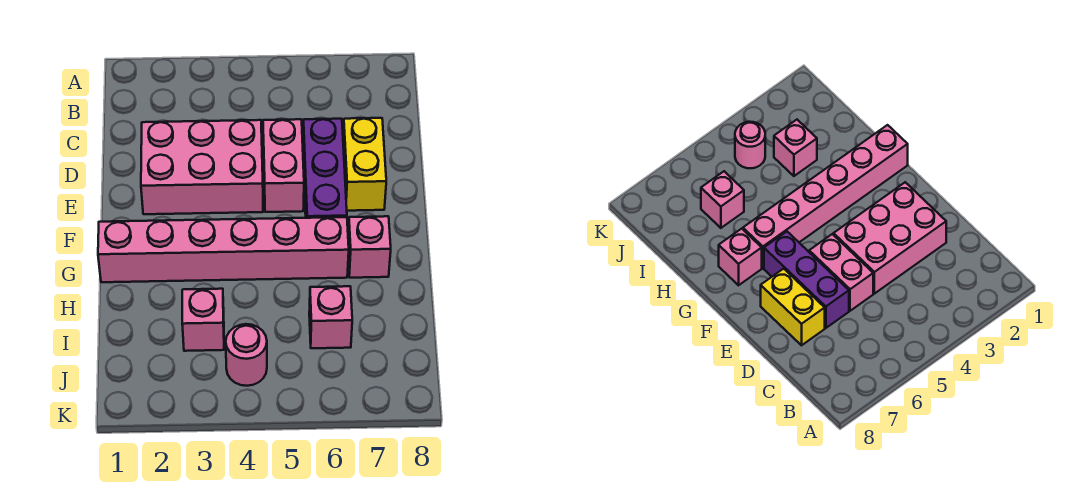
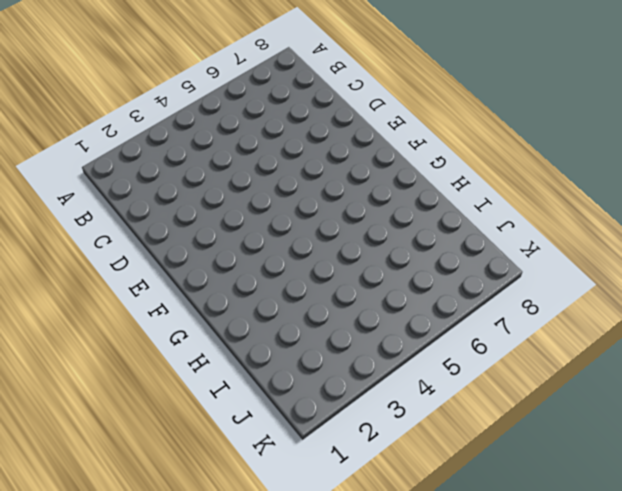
none -> pink 2x3 brick [141,120,263,214]
none -> pink 1x2 brick [263,119,304,212]

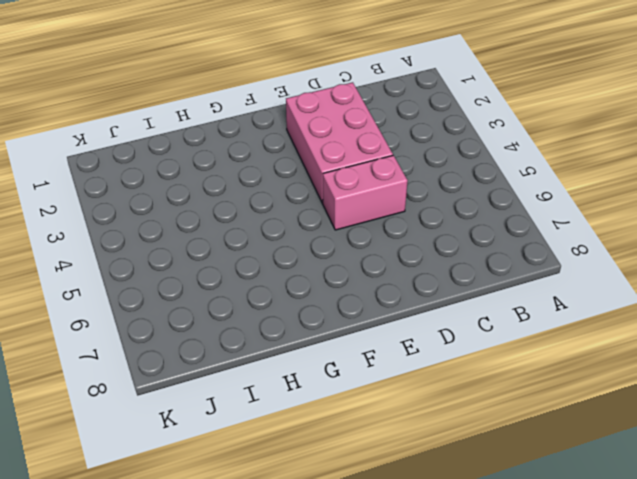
none -> purple 1x3 brick [303,119,347,218]
none -> yellow 1x2 brick [343,118,386,211]

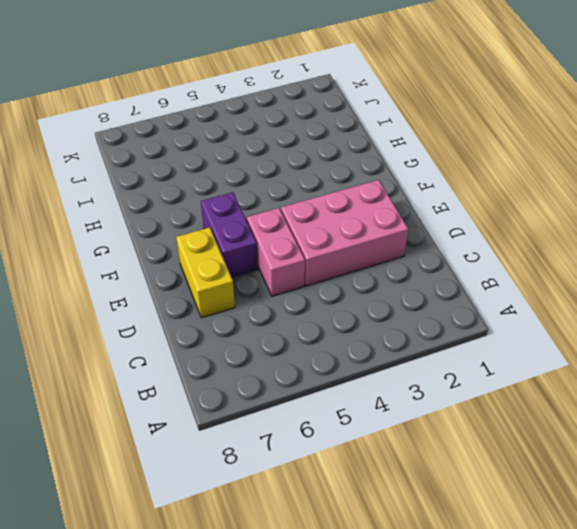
purple 1x2 brick [201,192,258,277] -> purple 1x3 brick [303,119,347,218]
none -> pink 1x6 brick [98,217,349,282]
none -> pink 1x1 brick [348,216,391,278]

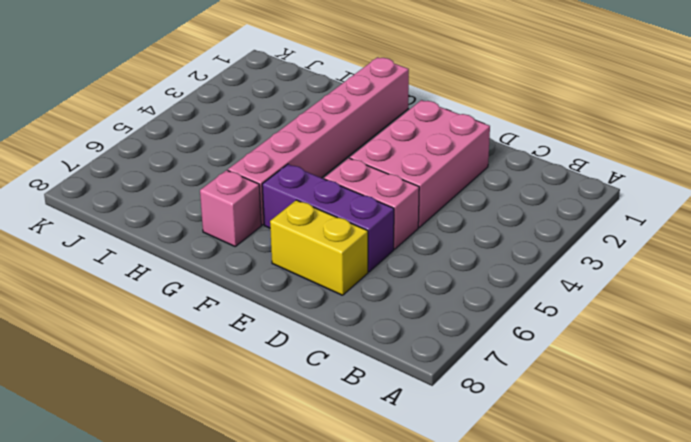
none -> pink 1x1 brick [182,289,224,351]
none -> pink 1x1 brick [309,286,352,348]

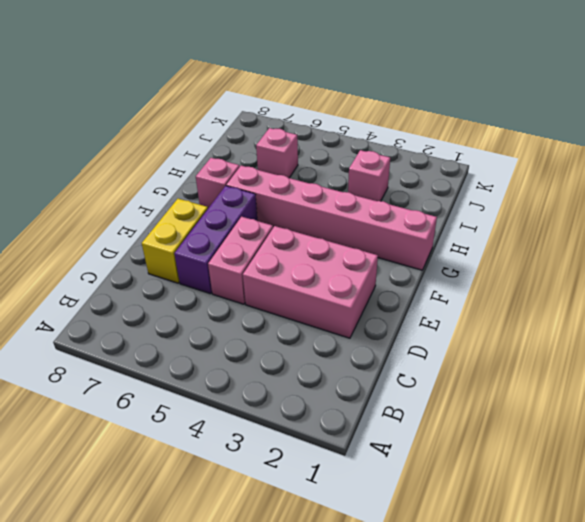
none -> pink 1x1 round brick [226,324,267,386]

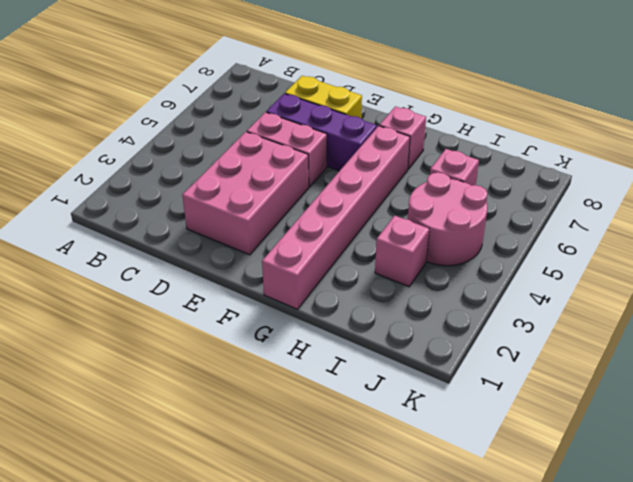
pink 2x2 round brick [408,172,488,266] -> pink 1x1 round brick [226,324,267,386]

